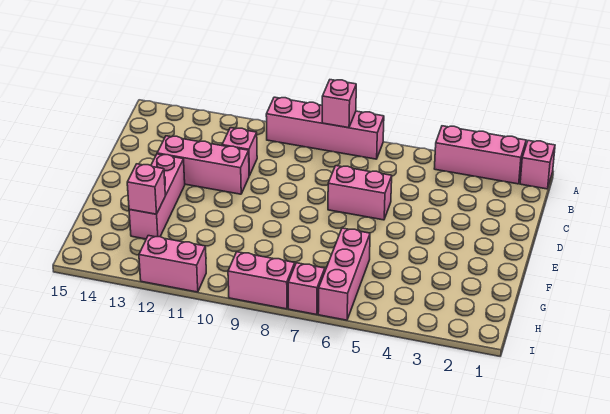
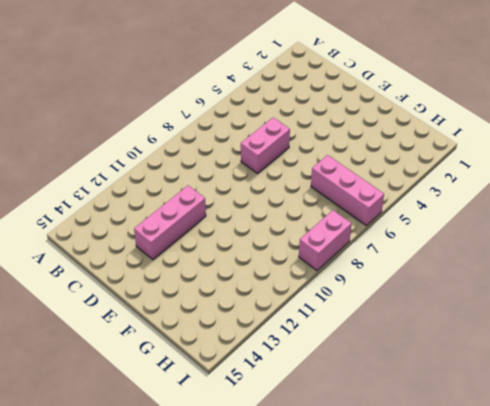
none -> pink 1x1 brick [520,141,555,189]
none -> pink 1x3 brick [434,126,526,184]
none -> pink 1x4 brick [266,97,384,159]

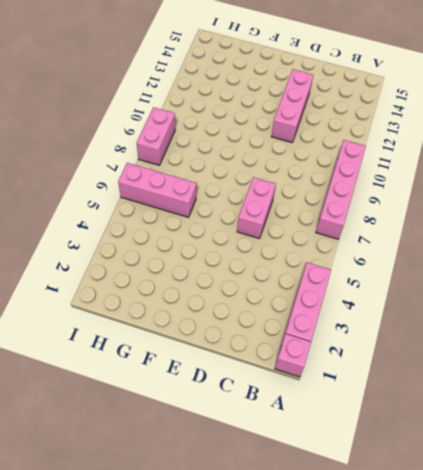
none -> pink 1x1 brick [222,128,257,176]
none -> pink 1x3 brick [129,154,185,239]
none -> pink 1x1 brick [288,263,325,315]

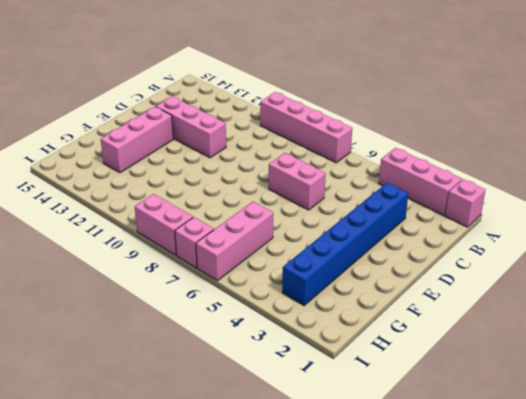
blue 1x6 brick [282,183,408,306] -> none
none -> pink 1x1 brick [222,128,257,176]
none -> pink 1x2 brick [139,236,206,292]
none -> pink 1x1 brick [322,80,356,128]

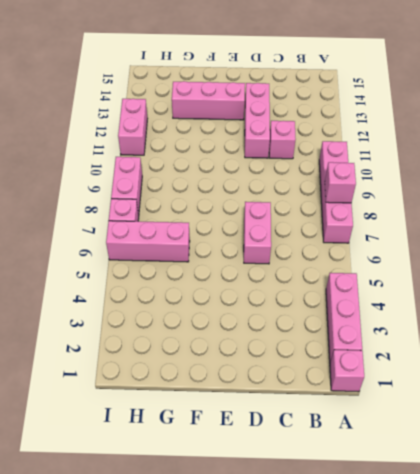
none -> pink 1x1 brick [127,164,165,214]

